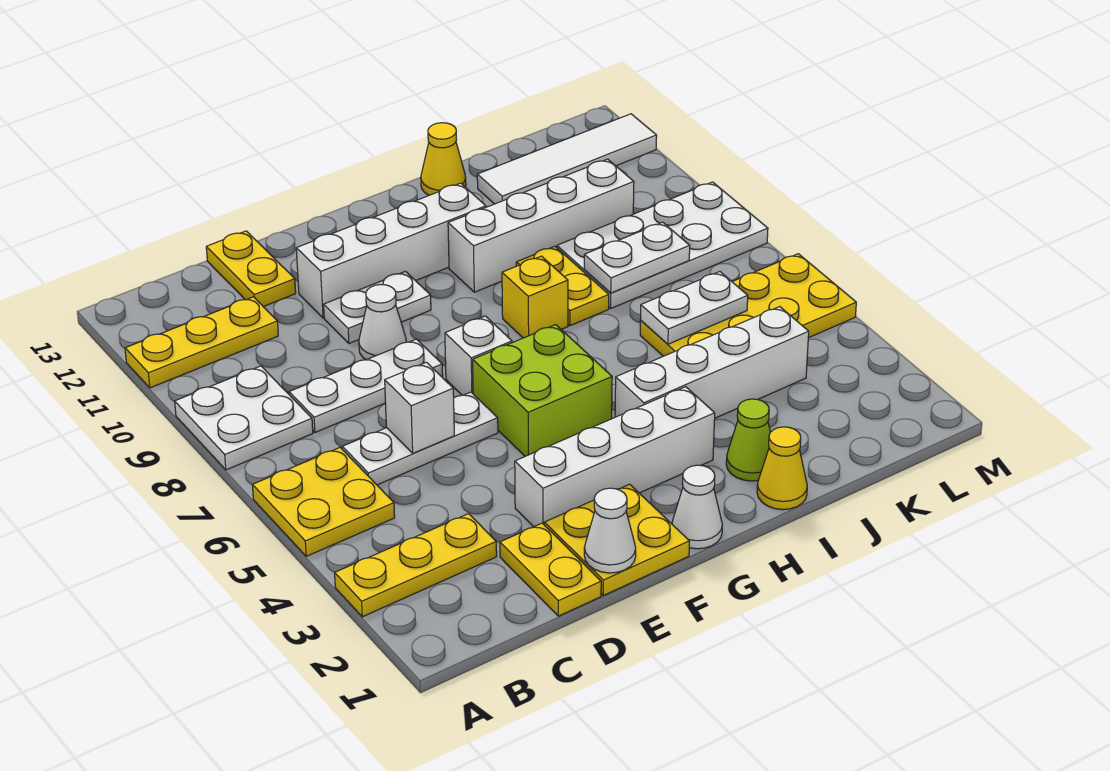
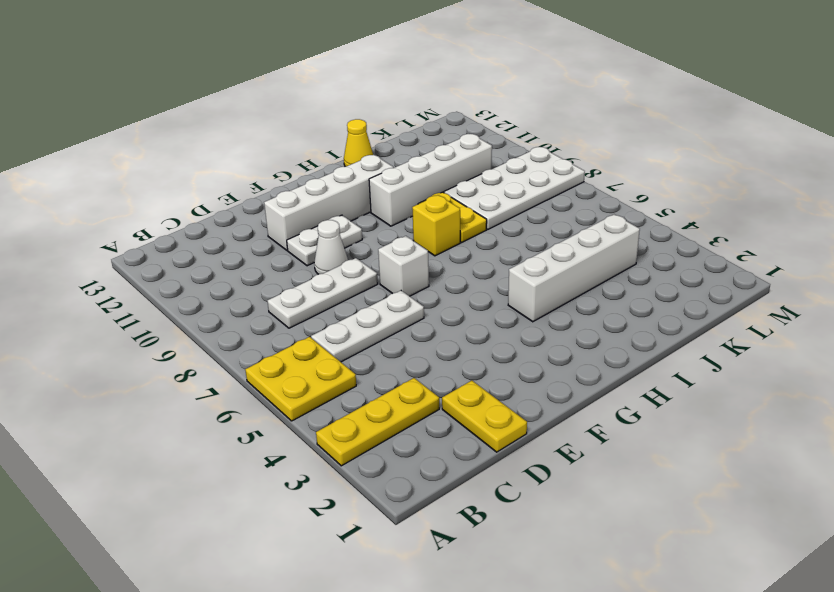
none -> white 2x2 plate [175,366,313,470]
none -> yellow 1x3 plate [125,297,278,388]
none -> yellow 1x2 plate [206,231,296,307]
none -> yellow 2x2 plate [544,484,690,596]

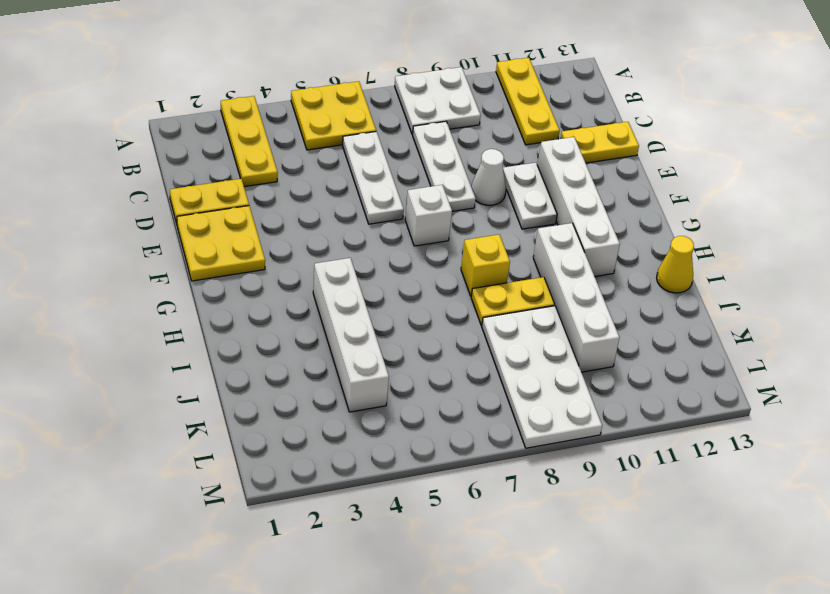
none -> white 1x4 brick [515,387,715,527]
none -> lime 2x2 brick [473,325,612,456]
none -> white 1x1 cone [672,465,722,549]
none -> yellow 1x1 cone [757,427,807,510]

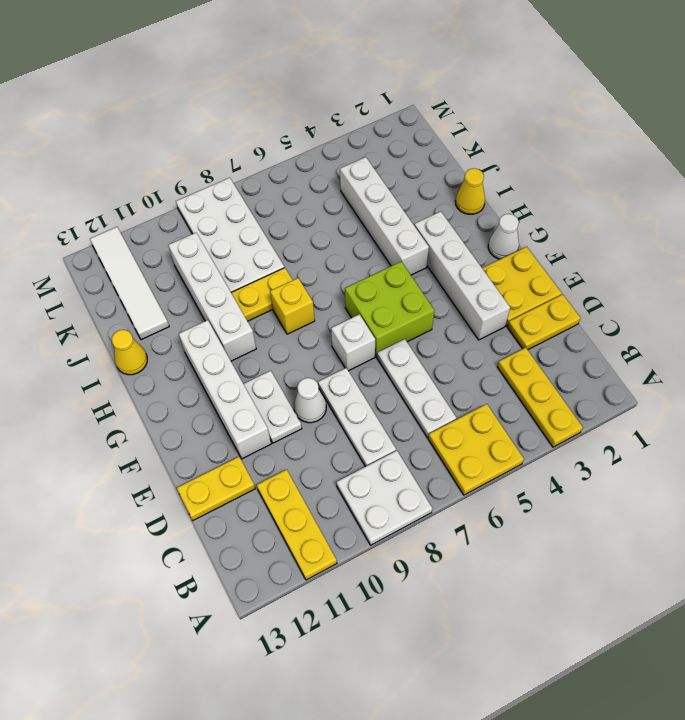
none -> lime 1x1 cone [726,399,770,481]
none -> yellow 2x4 plate [640,254,856,356]
none -> white 1x1 brick [385,362,454,453]
none -> white 1x1 cone [584,488,636,573]

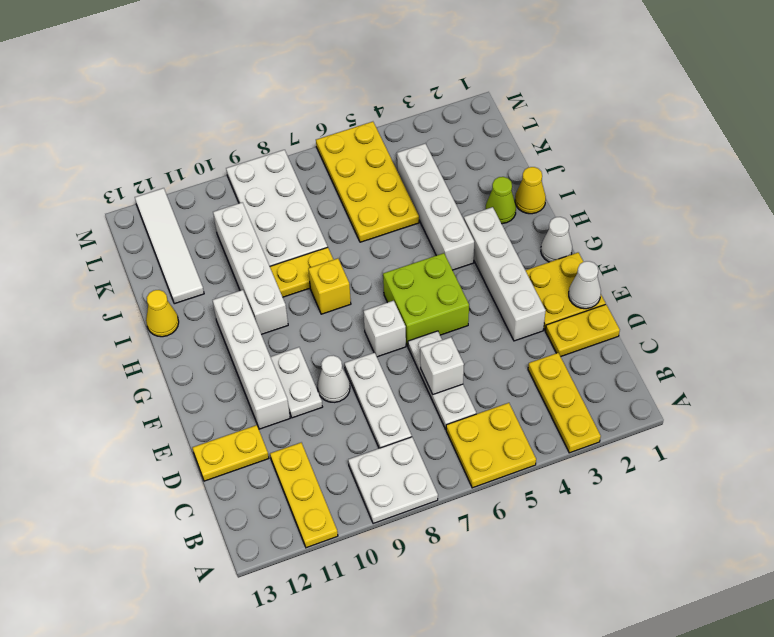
none -> white 1x2 plate [641,272,748,344]
none -> white 1x2 plate [584,222,690,293]

